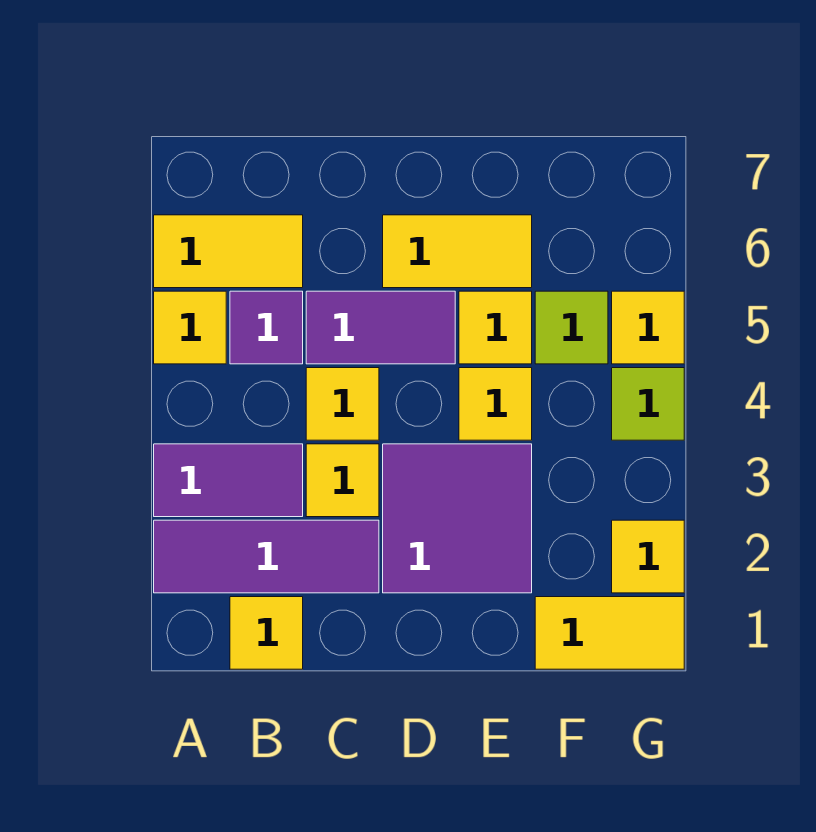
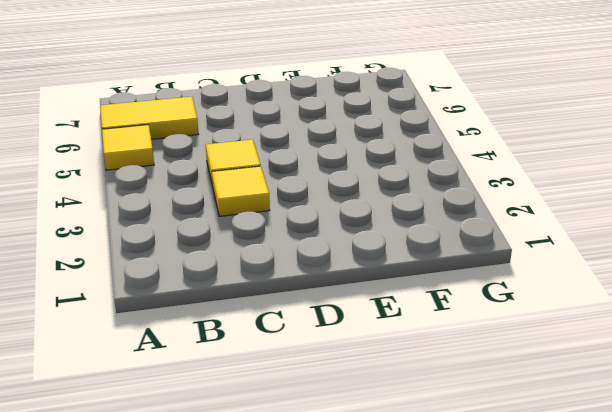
none -> purple 1x3 tile [154,520,379,593]
none -> purple 1x2 tile [154,444,303,517]
none -> yellow 1x1 tile [230,597,303,669]

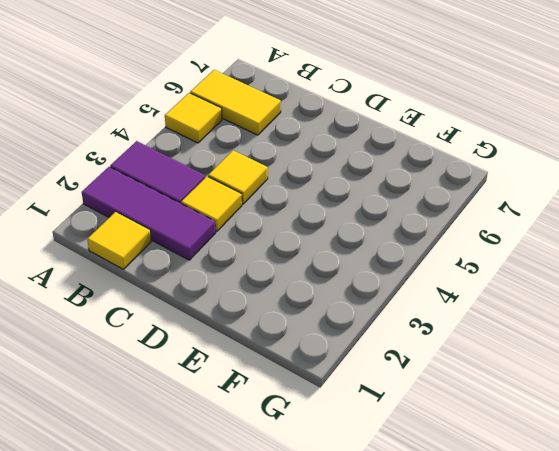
none -> purple 1x1 tile [230,291,303,364]
none -> purple 1x2 tile [306,291,455,364]
none -> purple 2x2 tile [383,444,532,593]

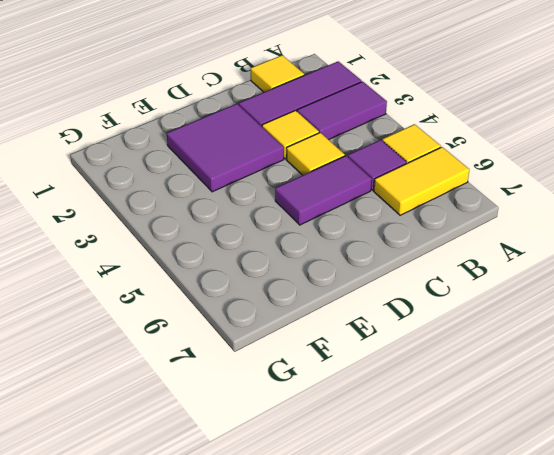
none -> yellow 1x2 tile [383,215,532,288]
none -> yellow 1x1 tile [459,368,532,440]
none -> yellow 1x1 tile [459,291,532,364]

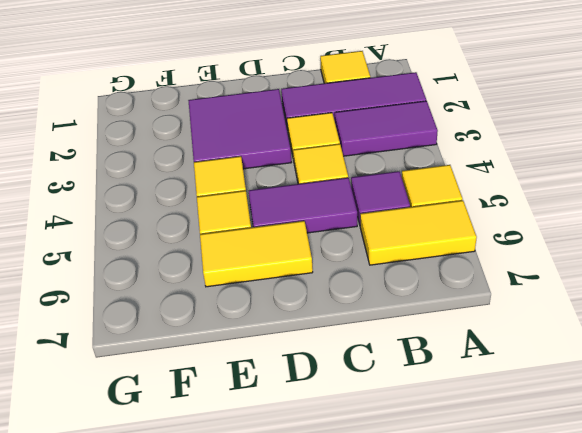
none -> yellow 1x2 tile [535,597,684,669]
none -> lime 1x1 tile [535,291,608,364]
none -> yellow 1x1 tile [612,520,684,593]

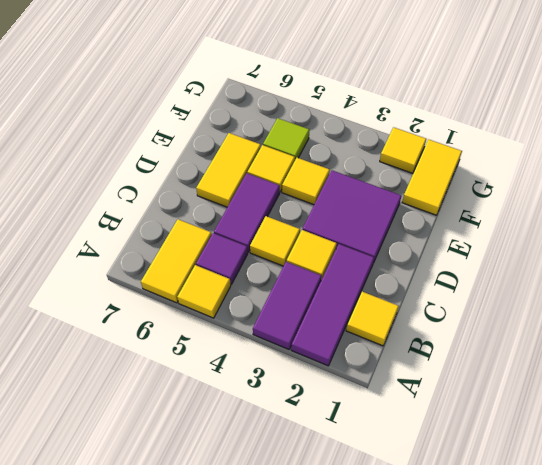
none -> lime 1x1 tile [612,368,684,440]
none -> yellow 1x1 tile [612,291,684,364]

